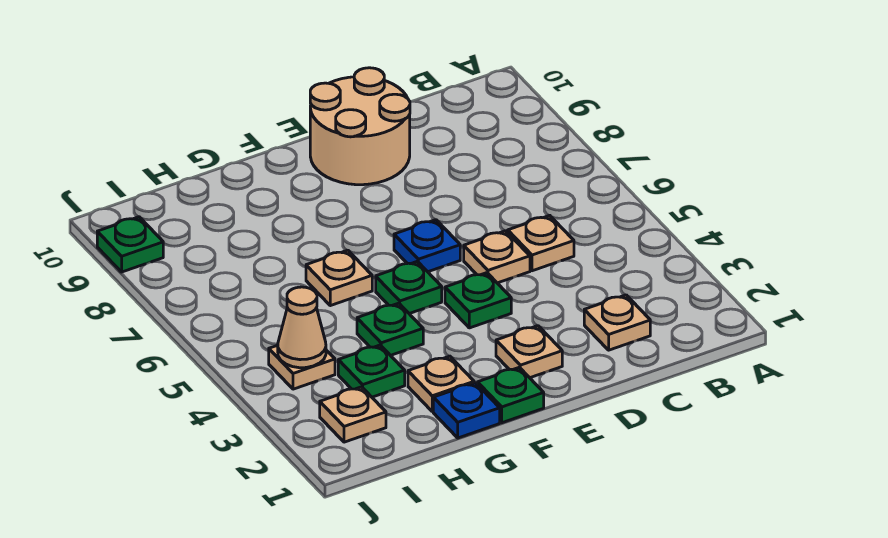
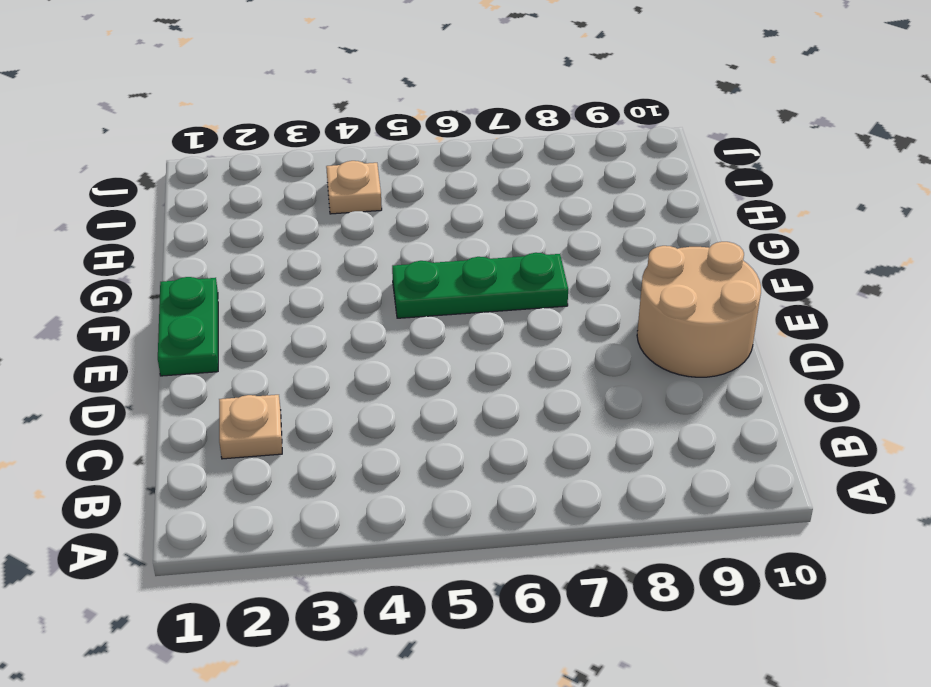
green 1x2 plate [158,277,218,376] -> green 1x1 plate [477,367,544,423]
green 1x3 plate [392,253,568,318] -> green 1x1 plate [376,261,442,314]
none -> tan 1x1 plate [507,215,574,271]
none -> tan 1x1 plate [464,231,530,283]
none -> tan 1x1 plate [496,326,562,378]

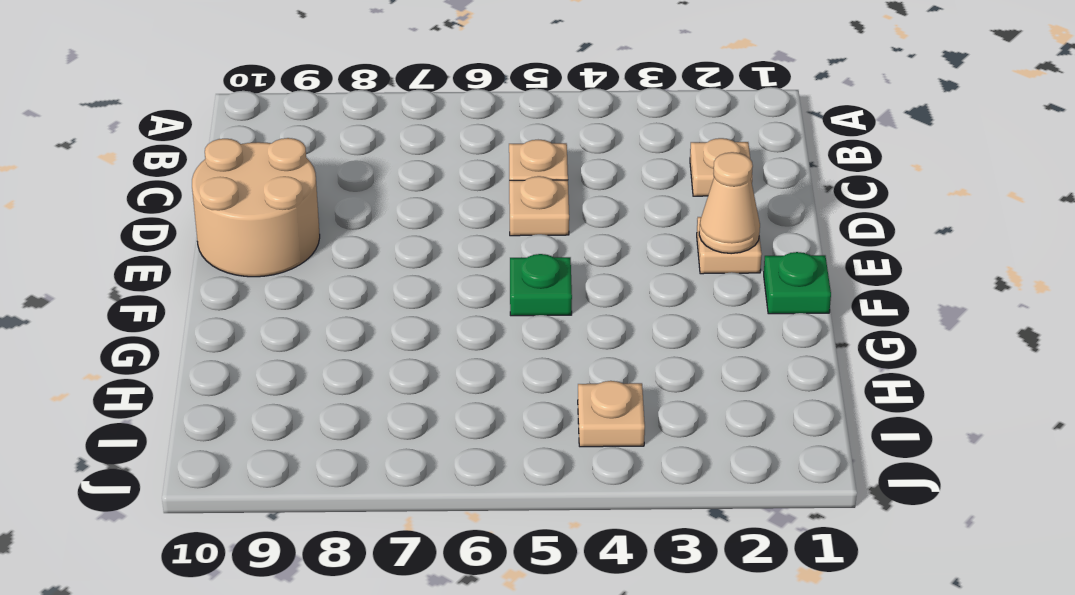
tan 1x1 cone [699,152,760,254] -> tan 1x1 cone moved to [278,287,326,368]
none -> green 1x1 plate [445,273,511,328]
none -> blue 1x1 plate [394,220,460,272]
none -> blue 1x1 plate [433,383,500,438]

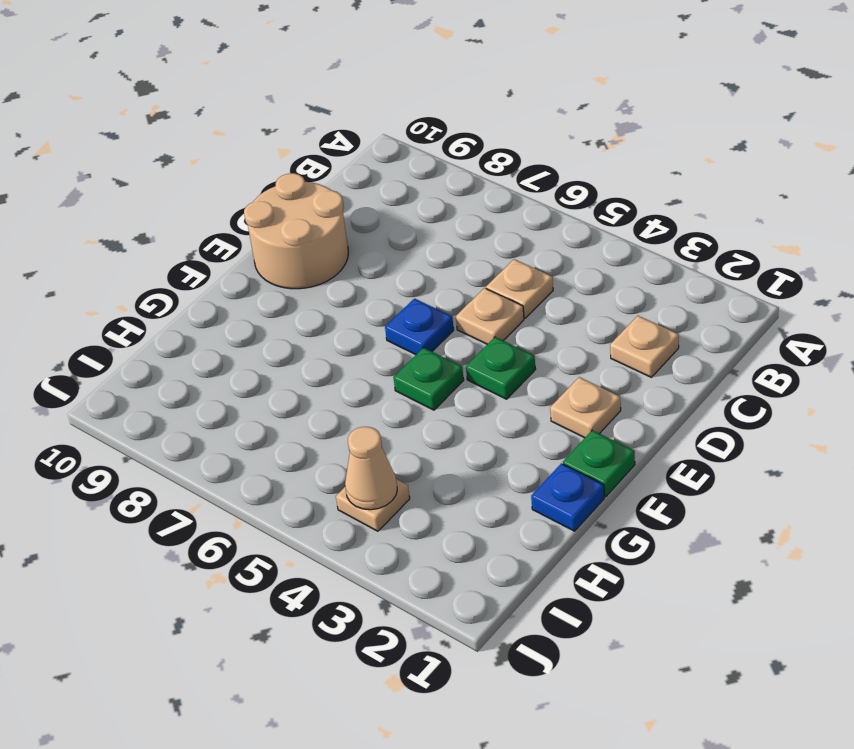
none -> tan 1x1 plate [408,356,474,412]
none -> green 1x1 plate [357,303,423,356]
none -> tan 1x1 plate [306,250,372,306]

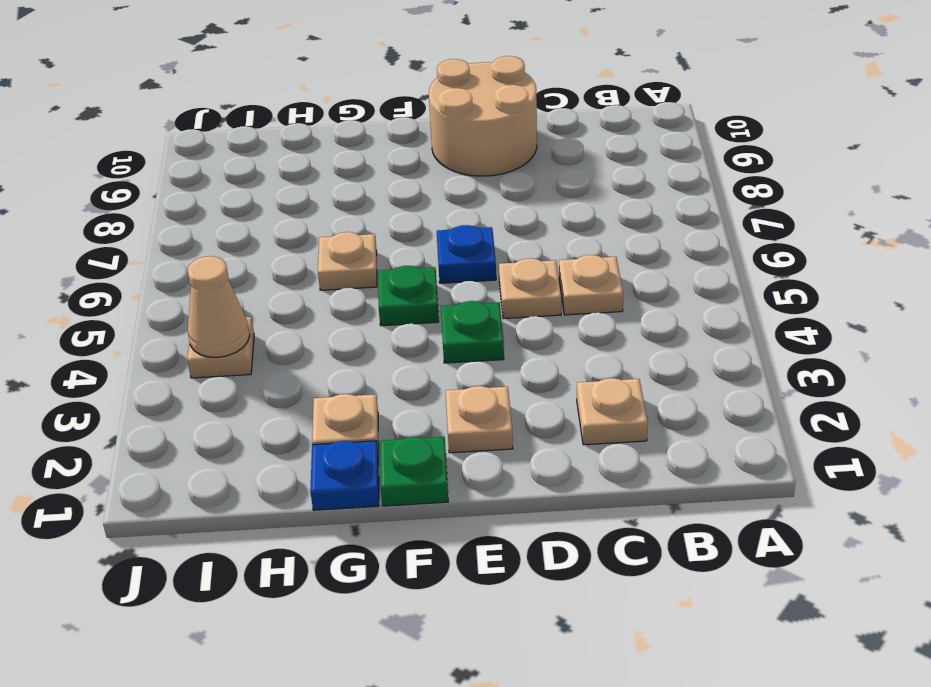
none -> green 1x1 plate [357,303,423,356]
none -> green 1x1 plate [338,345,405,397]
none -> tan 1x1 plate [320,387,386,442]

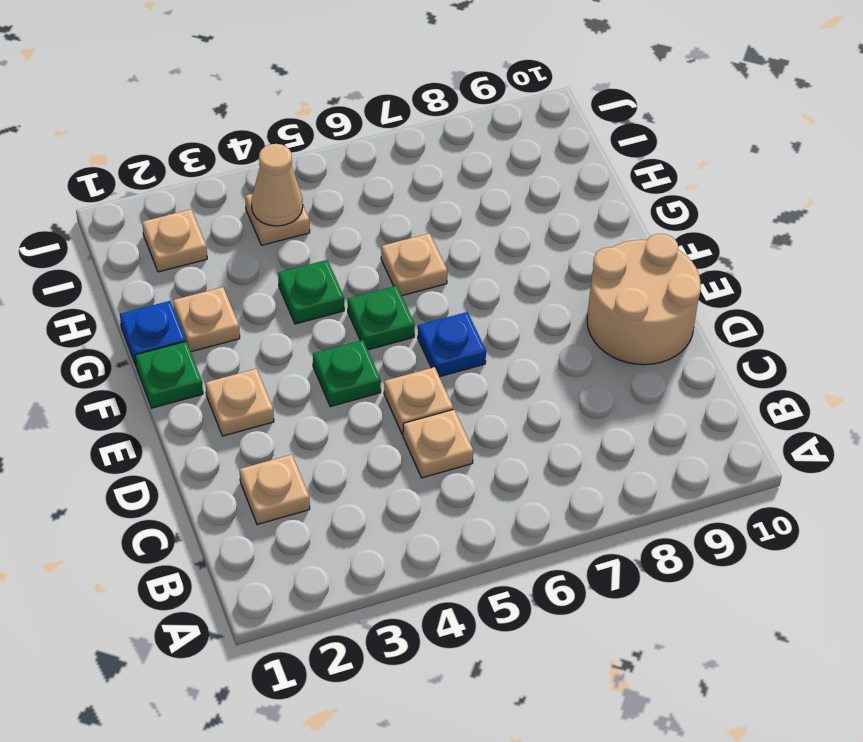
none -> green 1x1 plate [338,345,405,397]
none -> green 1x1 plate [97,217,163,272]

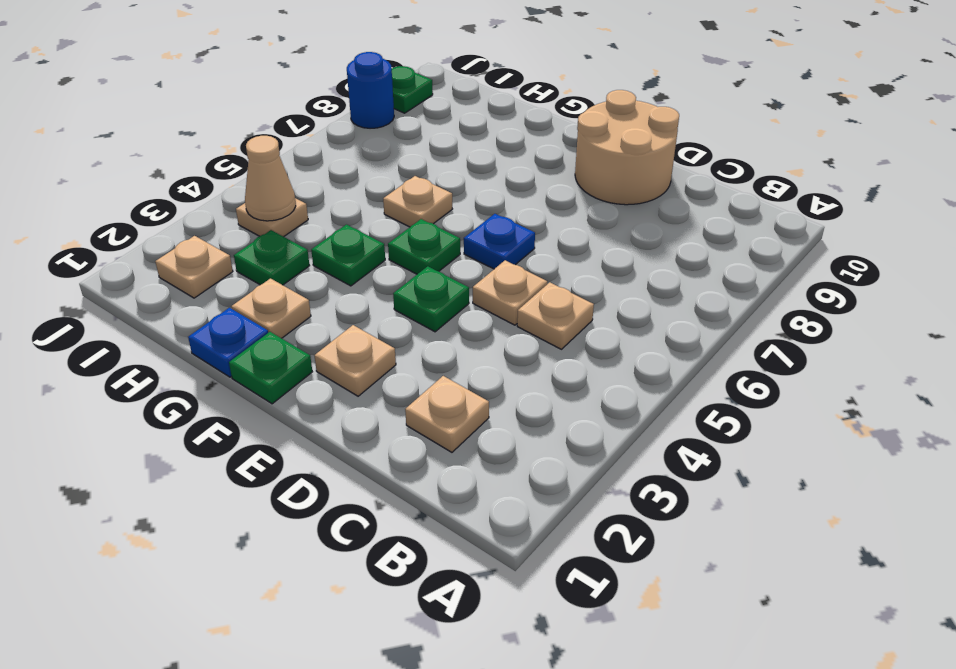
blue 1x1 round brick [347,52,394,128] -> none

